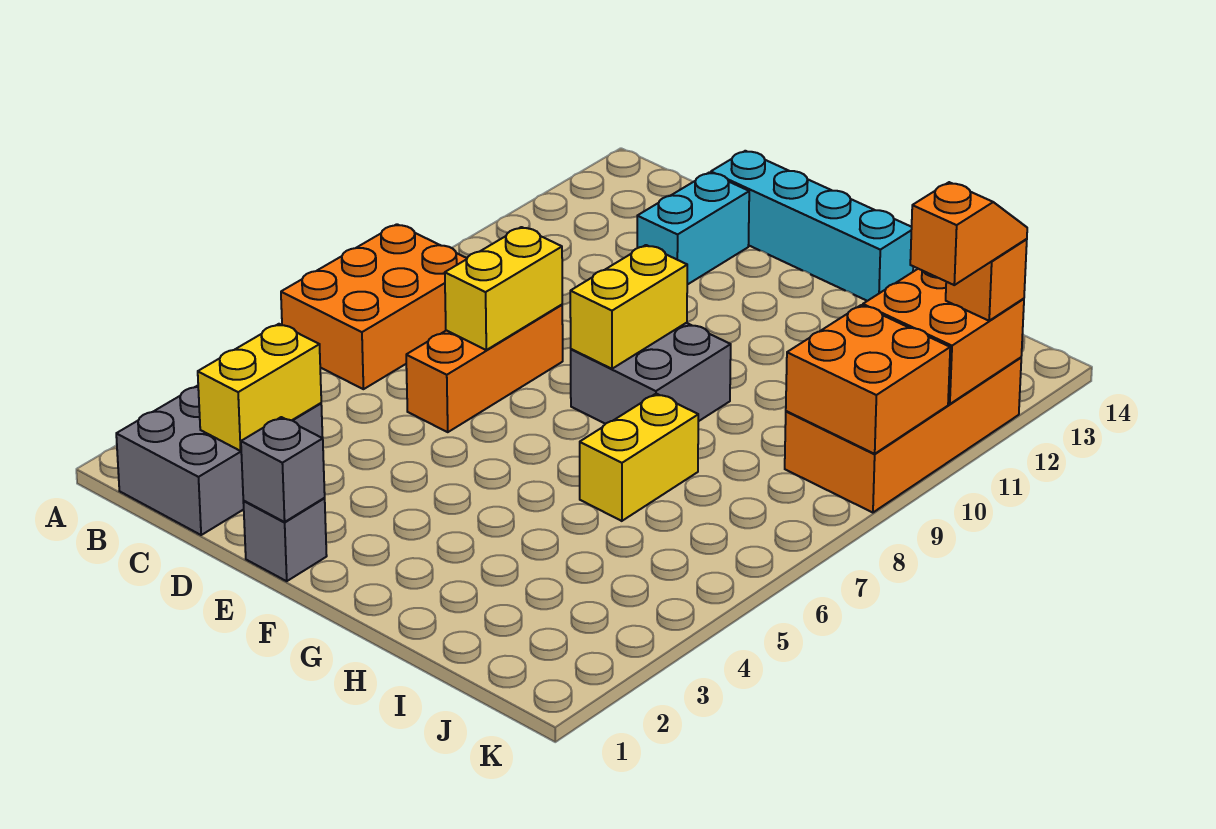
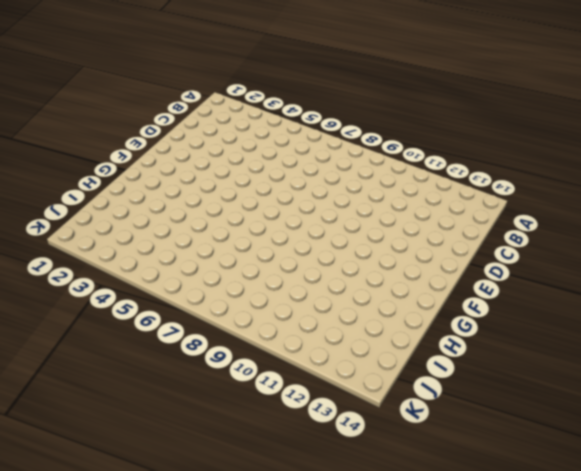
none -> orange 2x3 brick [281,224,467,389]
none -> grey 2x3 brick [116,386,323,535]
none -> orange 1x3 brick [406,305,563,432]

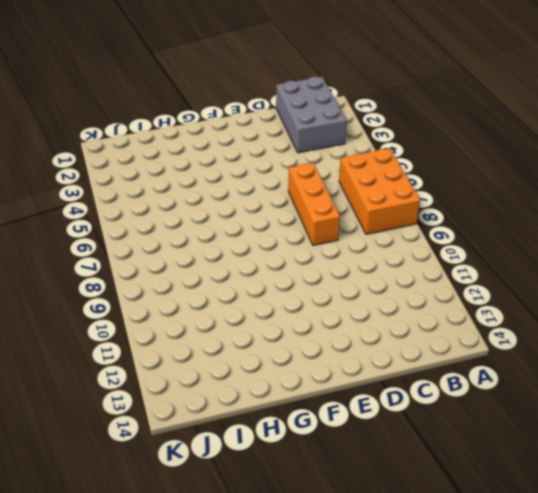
none -> cyan 1x2 brick [637,173,749,285]
none -> cyan 1x4 brick [711,151,913,301]
none -> grey 1x1 brick [243,498,327,581]

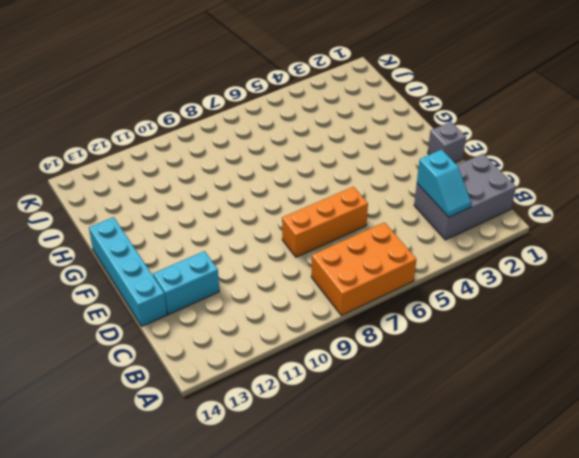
cyan 1x2 slope [417,150,471,217] -> yellow 1x2 brick [198,324,321,451]
none -> grey 2x2 brick [571,323,731,424]
none -> yellow 1x2 brick [580,394,698,521]
none -> orange 2x4 brick [785,358,1021,513]

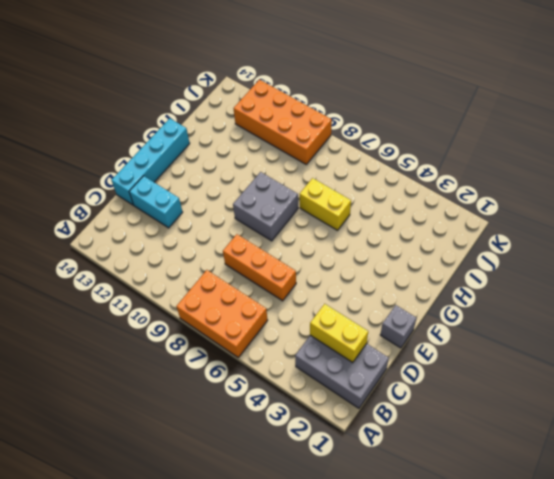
none -> yellow 1x2 brick [445,227,562,350]
none -> grey 1x1 brick [241,417,325,522]
none -> yellow 1x2 brick [570,245,687,369]

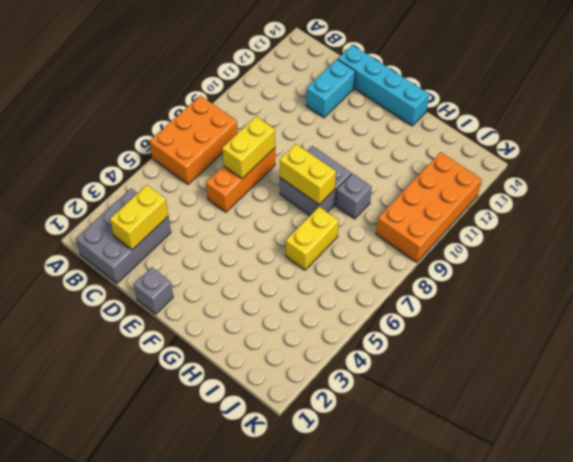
yellow 1x2 brick [280,144,336,205] -> yellow 1x2 brick turned to [570,245,687,369]
grey 1x1 brick [336,173,372,219] -> grey 1x1 brick moved to [241,417,325,522]
none -> orange 2x2 brick [786,305,950,454]
none -> orange 2x2 brick [863,269,1024,404]
none -> orange 1x1 brick [946,239,1027,321]

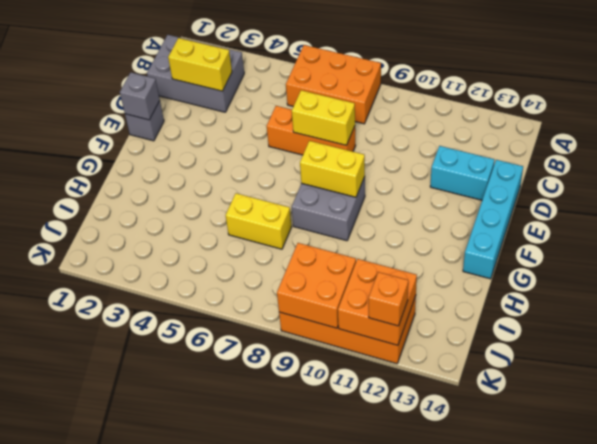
none -> orange 1x2 slope [910,182,1027,285]

